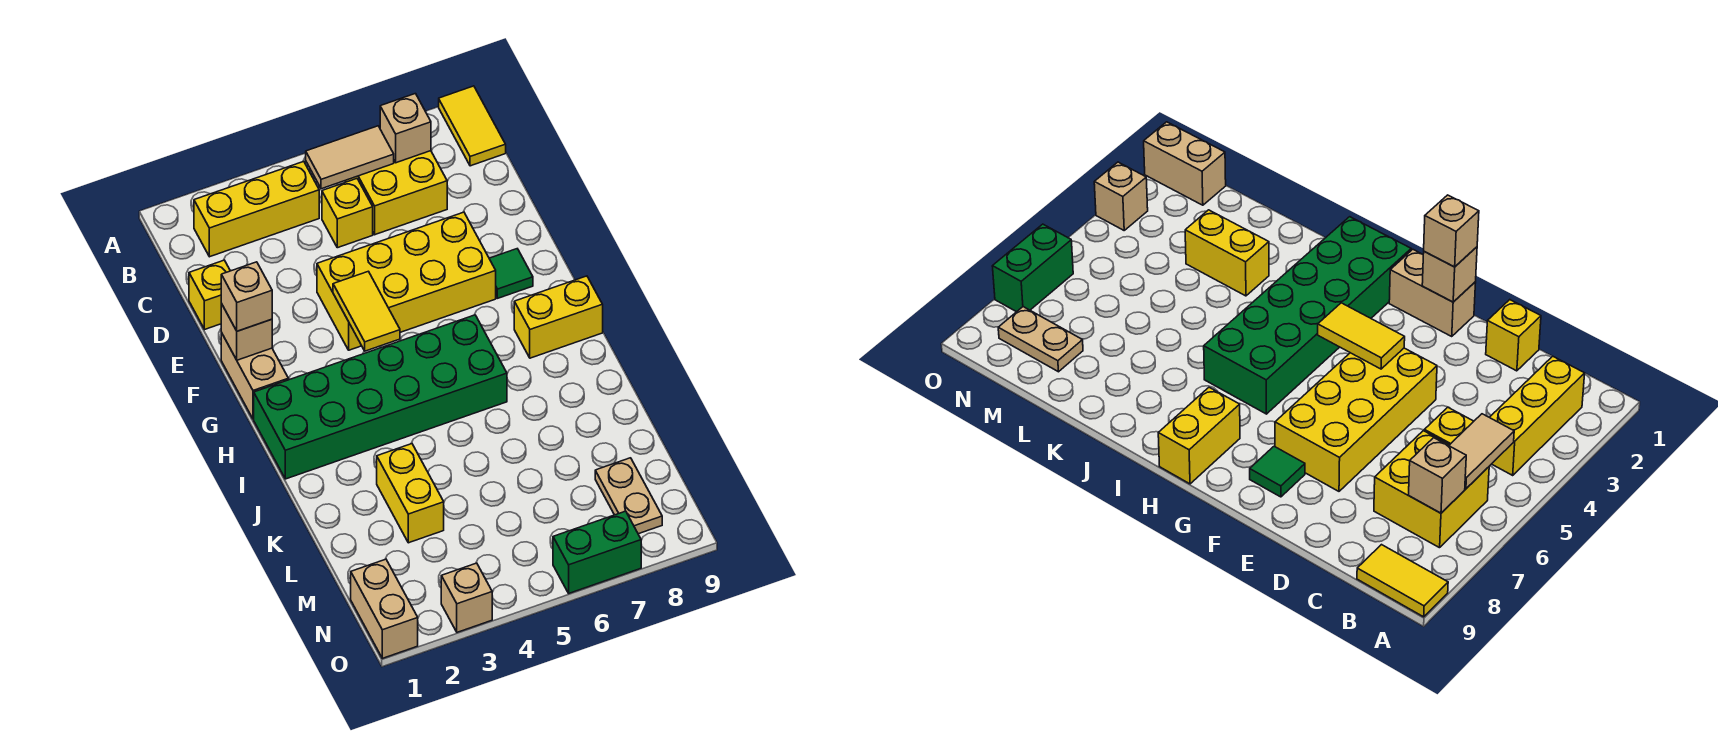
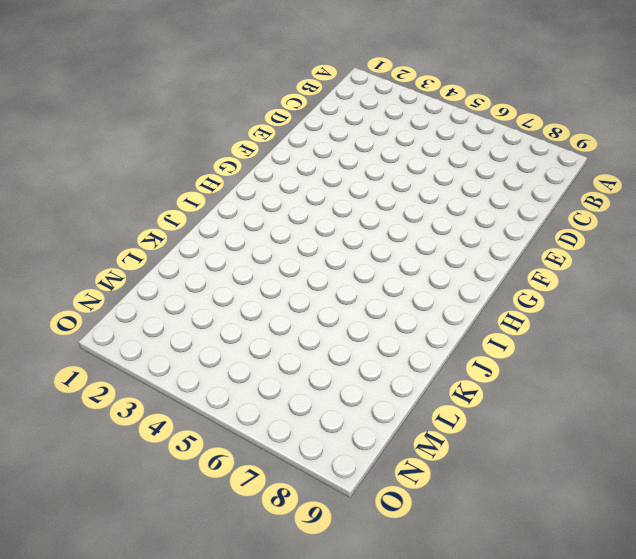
none -> yellow 1x2 tile [439,86,506,166]
none -> yellow 1x3 brick [194,161,319,257]
none -> yellow 2x2 brick [345,151,447,235]

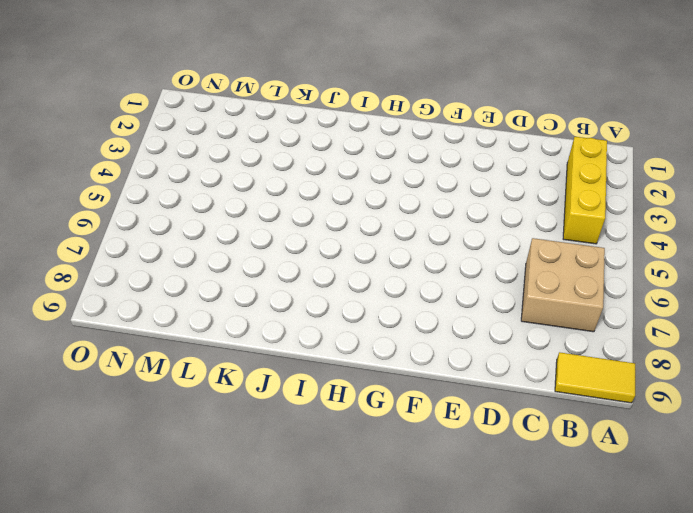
tan 2x2 brick [521,238,605,332] -> yellow 2x2 brick [345,151,447,235]
none -> yellow 1x1 brick [322,179,373,248]
none -> yellow 1x1 brick [189,260,230,329]
none -> yellow 2x4 brick [317,212,496,350]

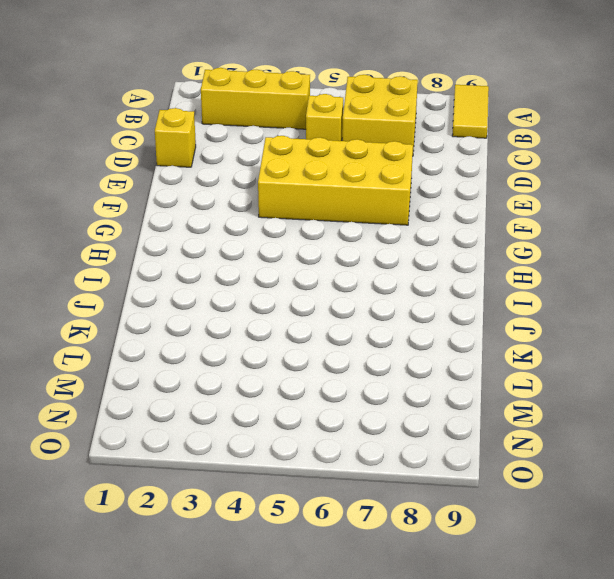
none -> tan 1x2 brick [221,333,288,419]
none -> green 1x1 tile [489,249,533,298]
none -> green 2x6 brick [254,315,507,479]

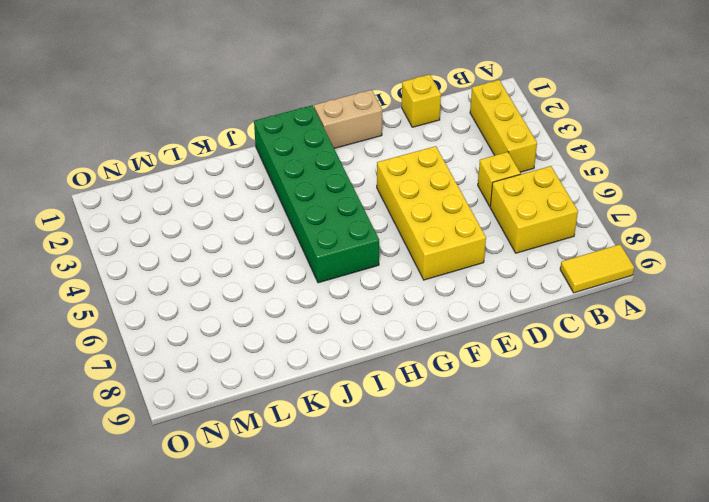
none -> green 1x1 tile [489,249,533,298]
none -> yellow 1x2 brick [514,276,603,358]
none -> yellow 1x2 brick [377,444,444,543]

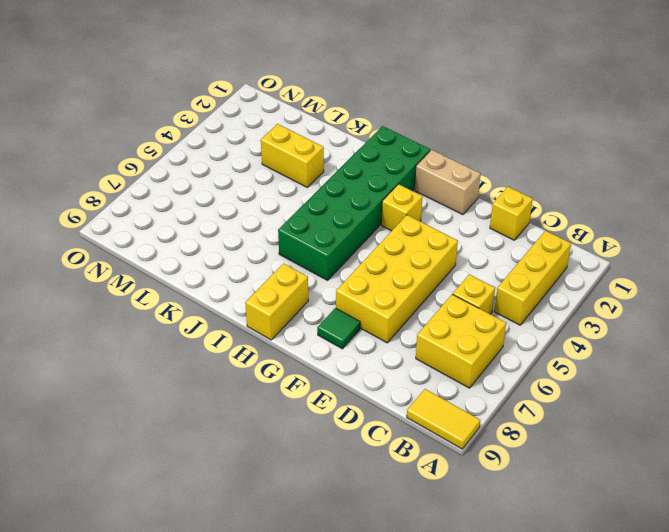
yellow 1x1 brick [381,184,423,231] -> none
none -> tan 1x2 plate [595,458,662,534]
none -> tan 1x2 brick [351,559,418,658]
none -> tan 1x1 brick [441,563,492,632]

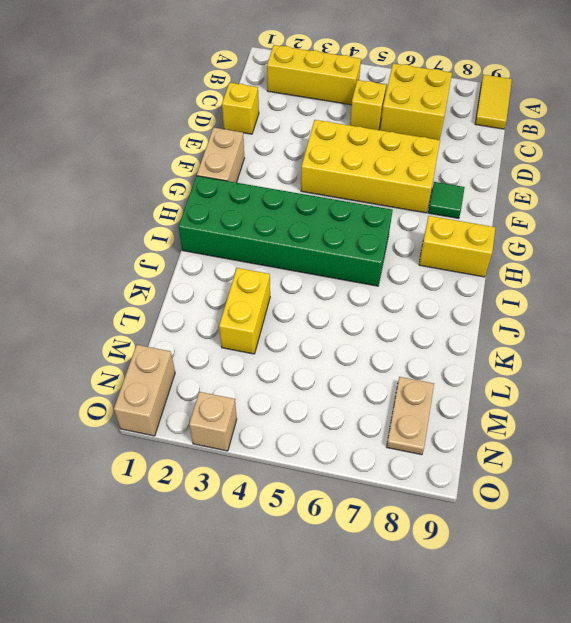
none -> green 1x2 brick [553,511,641,593]
none -> tan 1x2 tile [306,126,394,189]
none -> tan 1x1 brick [380,94,431,163]

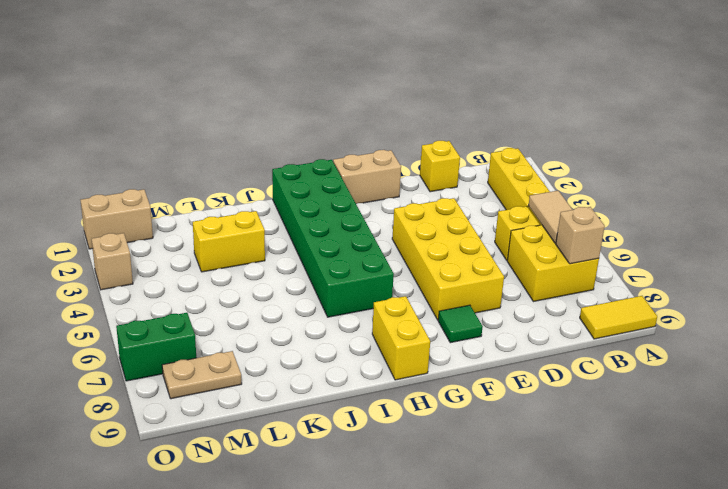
green 1x2 brick [116,313,196,381] -> green 1x2 brick turned to [553,511,641,593]
none -> tan 1x1 brick [221,304,272,360]
none -> yellow 1x2 tile [333,271,400,351]
none -> tan 1x1 brick [221,262,272,331]

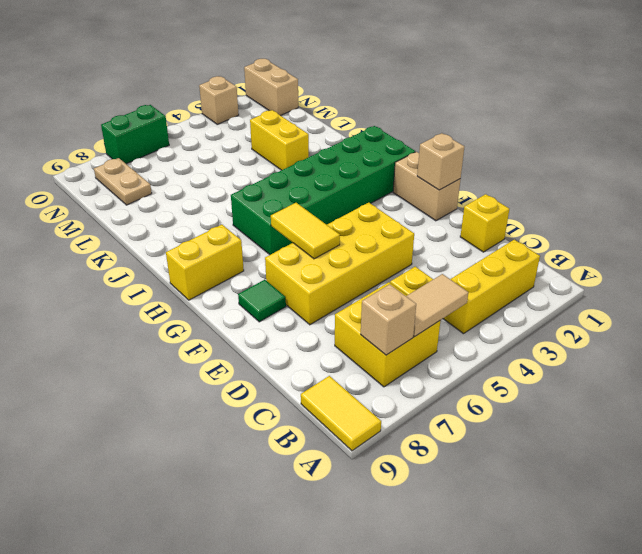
yellow 1x2 tile [271,203,340,259] -> yellow 1x2 tile moved to [333,271,400,351]
none -> tan 1x1 brick [221,262,272,331]

